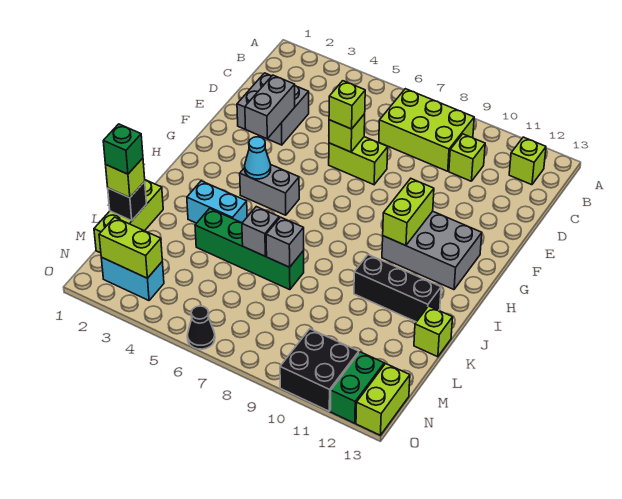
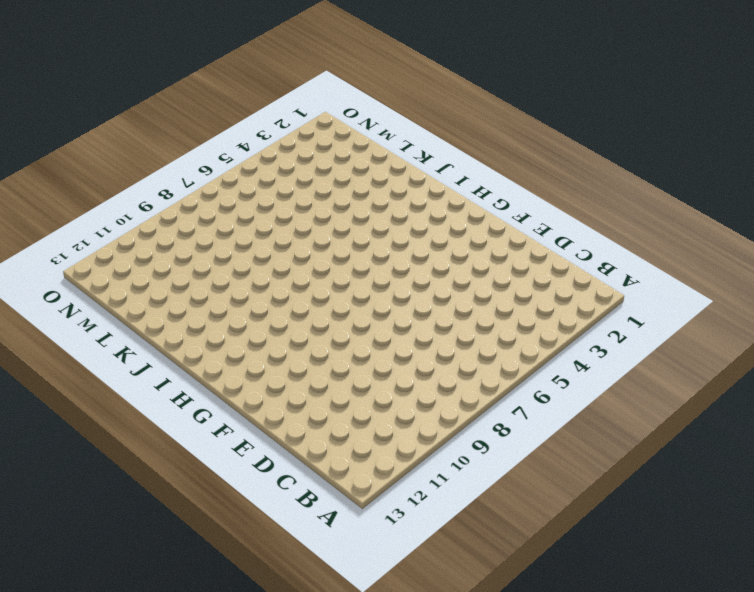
none -> lime 2x3 brick [379,89,474,171]
none -> lime 1x1 brick [509,137,546,185]
none -> lime 1x1 brick [449,134,485,181]

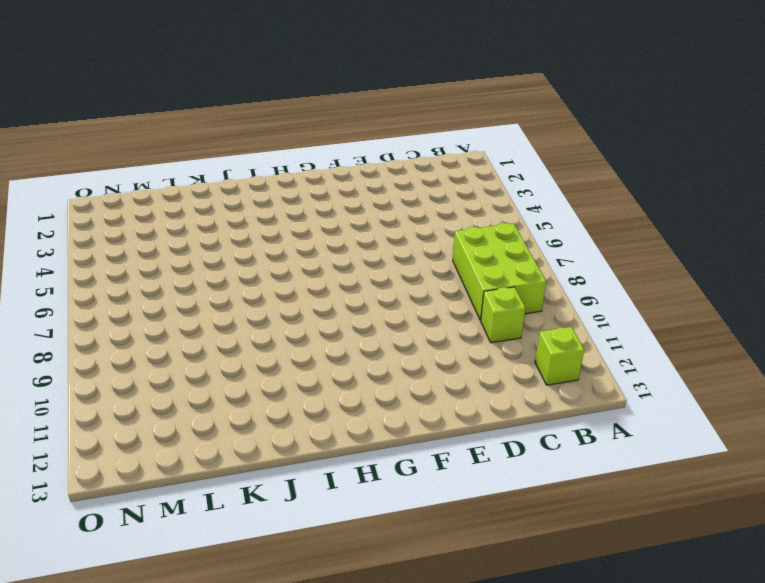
none -> grey 2x2 brick [237,73,309,145]
none -> lime 1x2 brick [329,137,388,185]
none -> grey 2x3 brick [382,211,482,290]

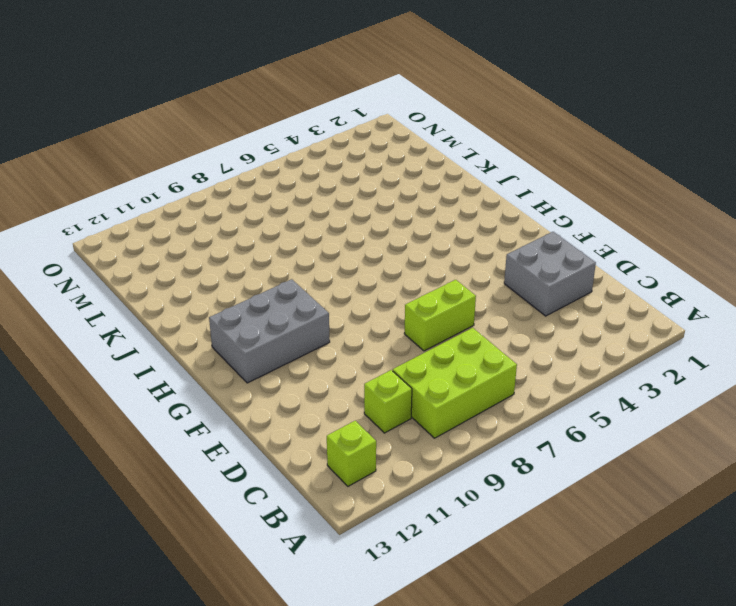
none -> grey 1x2 brick [240,165,299,215]
none -> cyan 1x2 brick [187,181,247,223]
none -> black 1x3 brick [354,255,441,322]

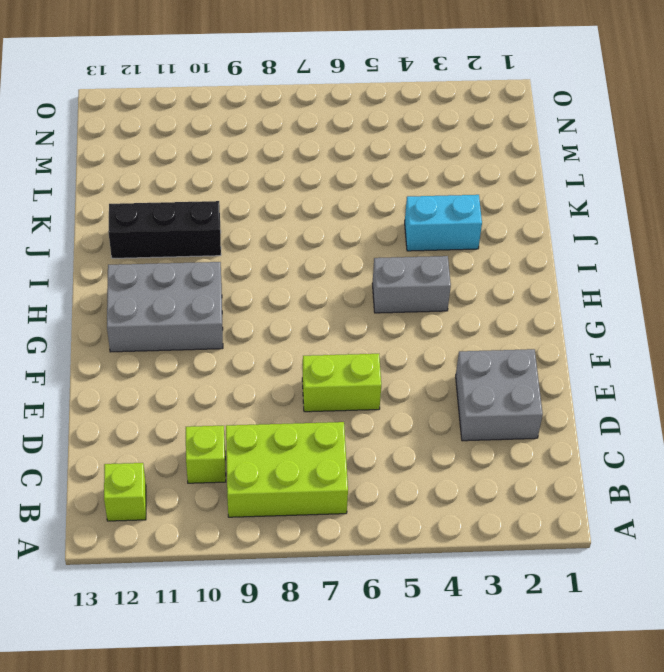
none -> lime 1x3 brick [94,180,163,253]
none -> green 1x4 brick [195,209,304,290]
none -> lime 1x1 brick [414,306,453,357]

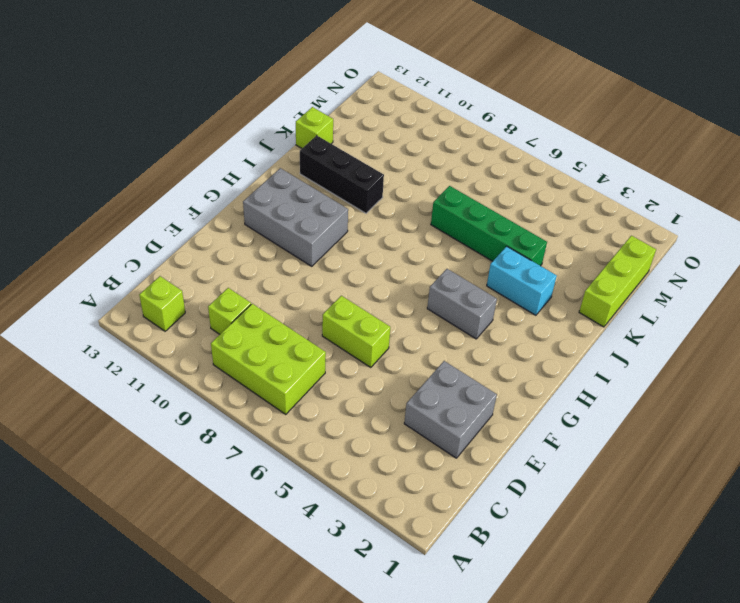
none -> cyan 1x2 brick [101,257,164,300]
none -> black 2x2 brick [280,329,359,411]
none -> green 1x2 brick [331,352,384,423]

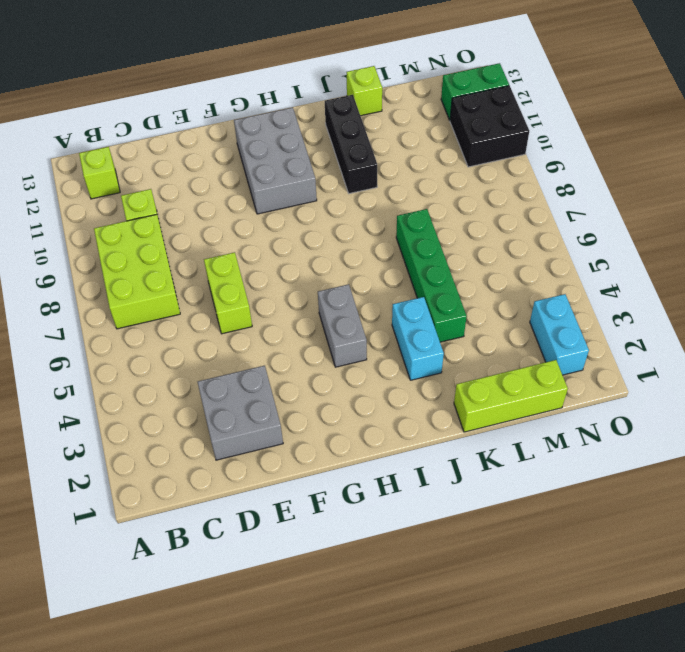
none -> lime 1x2 brick [356,364,410,435]
none -> black 1x1 cone [187,306,215,349]
none -> grey 1x2 brick [245,75,295,139]

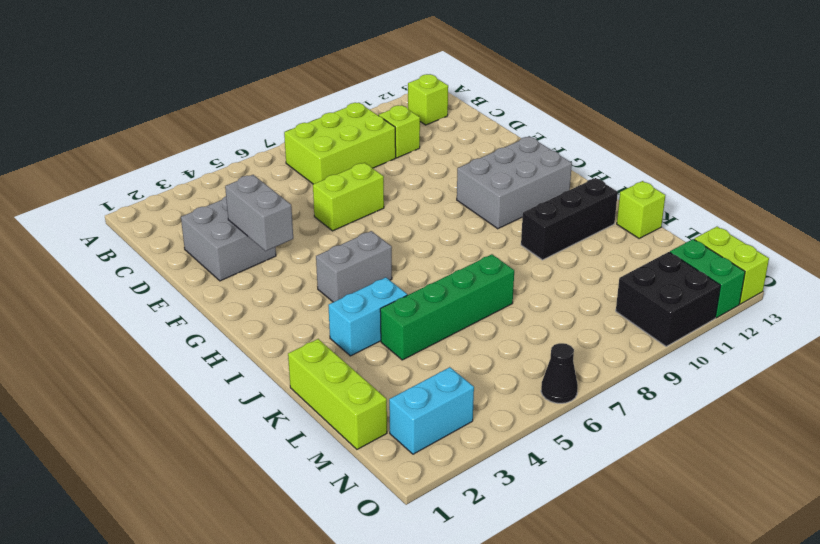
none -> lime 1x1 brick [329,114,365,152]
none -> lime 1x2 brick [383,179,434,246]
none -> cyan 1x1 cone [245,137,271,179]

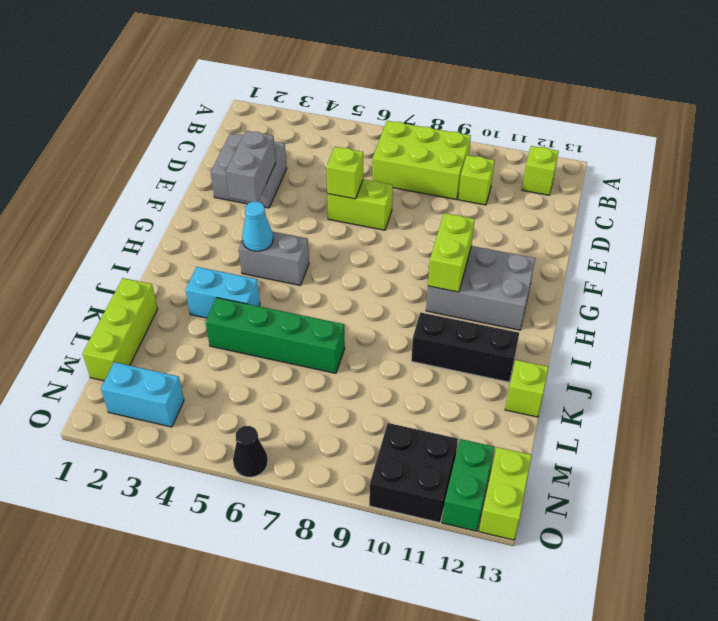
none -> grey 1x1 brick [242,207,279,256]
none -> grey 1x1 brick [266,217,304,267]
none -> black 1x1 brick [108,182,146,221]

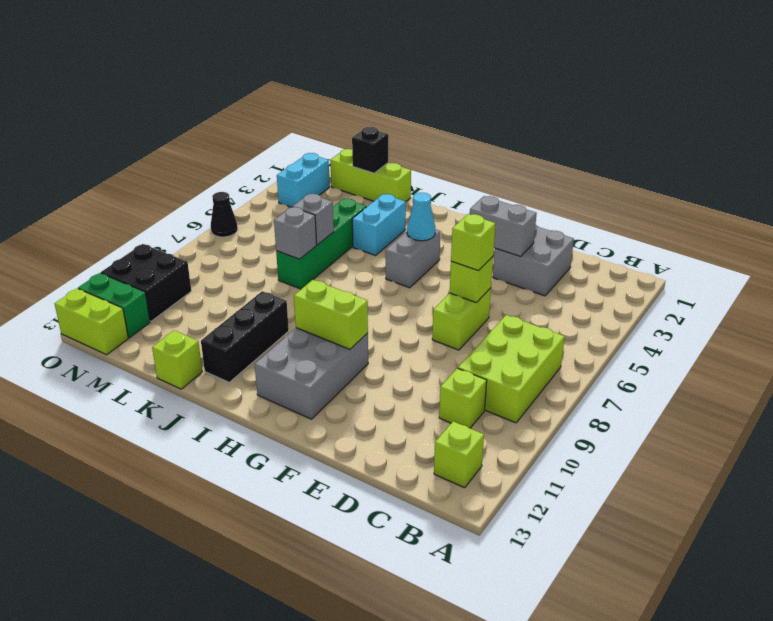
none -> lime 1x2 brick [99,217,162,278]
none -> lime 1x1 brick [106,158,145,198]
none -> green 1x1 brick [103,124,143,174]

